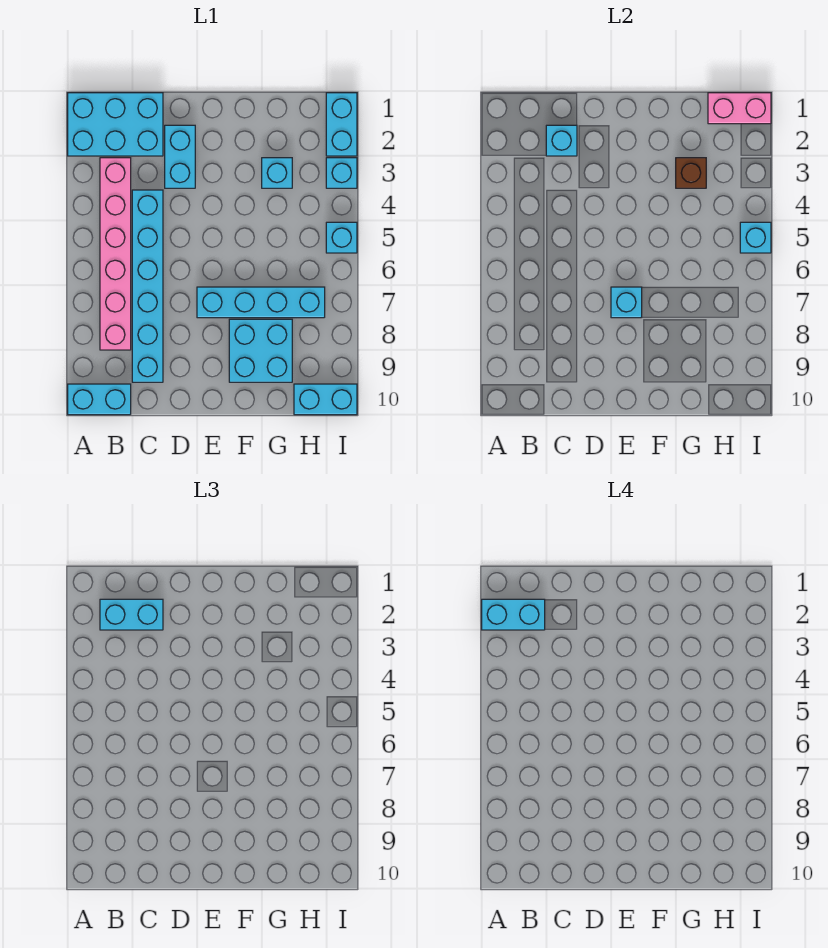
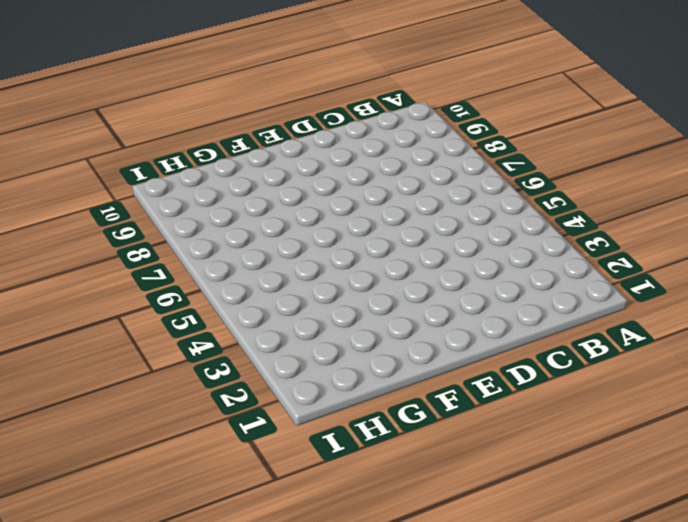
none -> cyan 2x3 brick [68,93,163,156]
none -> cyan 1x2 brick [68,384,131,415]
none -> pink 1x6 brick [100,158,131,350]

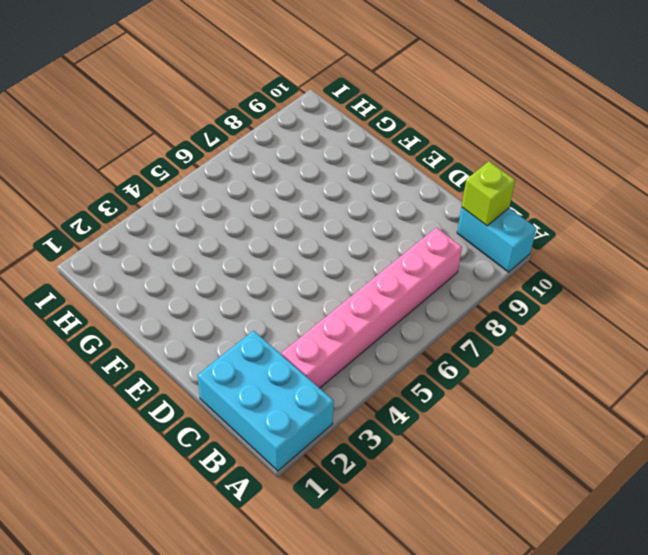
lime 1x1 brick [462,162,515,226] -> none
none -> cyan 1x6 brick [132,190,163,382]
none -> cyan 1x2 brick [165,125,195,188]
none -> cyan 1x4 brick [197,287,325,318]

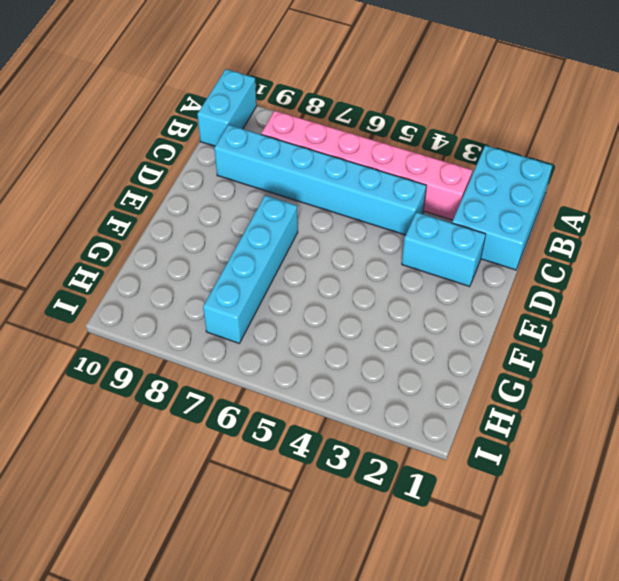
none -> cyan 2x2 brick [229,319,292,382]
none -> cyan 1x1 brick [262,158,292,188]
none -> cyan 1x2 brick [294,384,357,415]

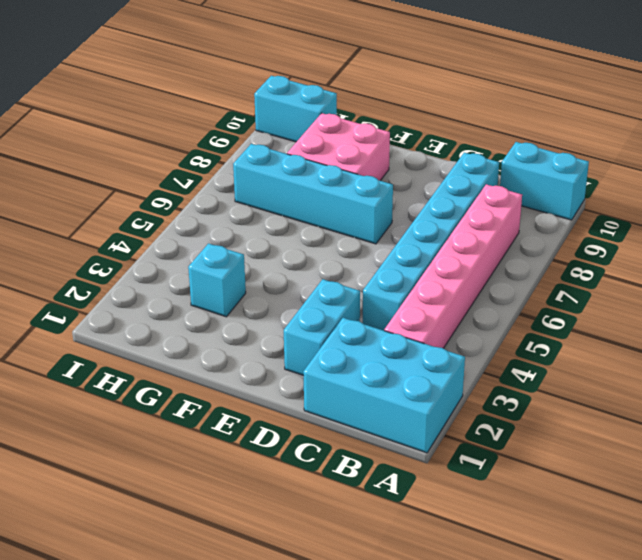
pink 2x2 brick [287,113,390,181] -> cyan 2x2 brick [229,319,292,382]
none -> cyan 1x2 brick [326,93,357,156]
none -> cyan 1x1 brick [326,158,357,188]
none -> cyan 1x1 brick [326,222,357,253]

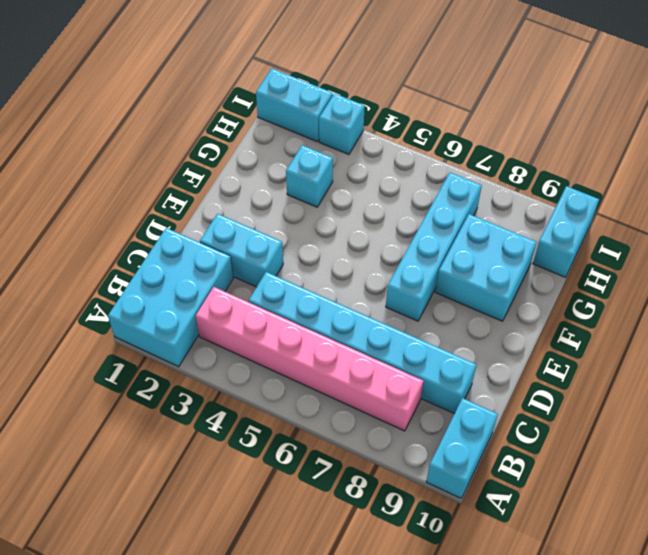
none -> cyan 1x1 brick [326,222,357,253]
none -> cyan 1x1 brick [546,125,577,156]
none -> cyan 1x1 brick [611,287,642,318]

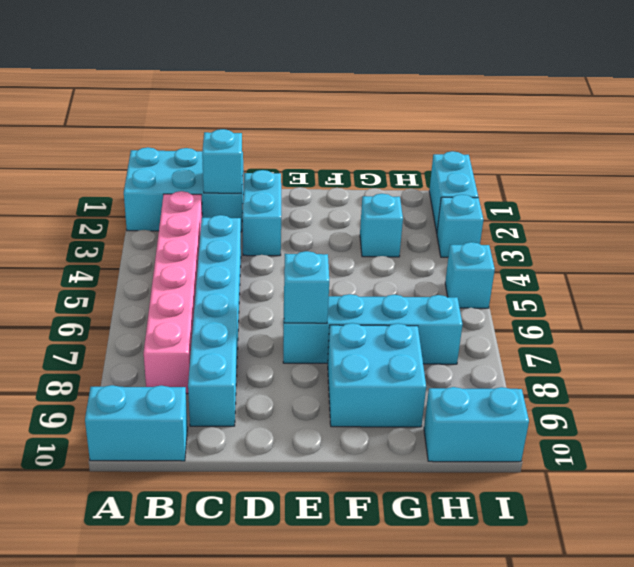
none -> brown 1x1 brick [676,158,706,188]
none -> pink 1x2 brick [708,93,771,124]
none -> cyan 1x1 brick [740,222,771,253]

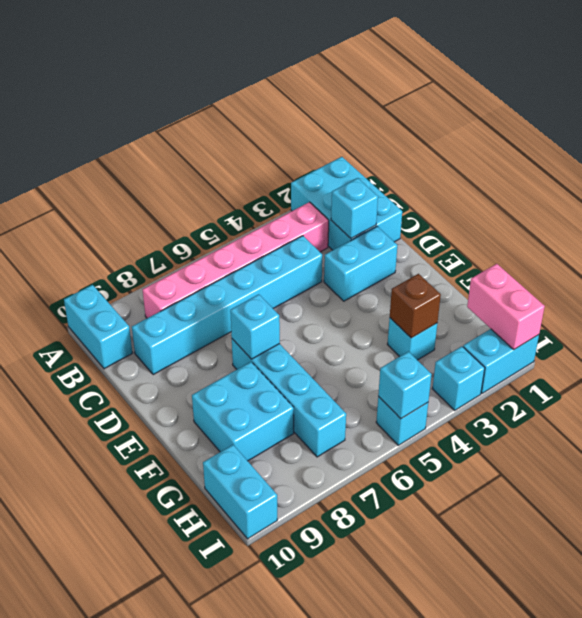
none -> cyan 1x2 brick [100,599,163,630]
none -> cyan 1x2 brick [482,599,545,630]

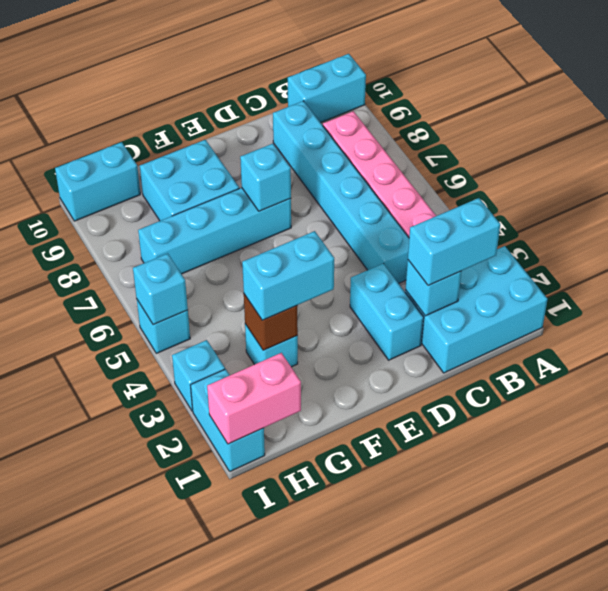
cyan 1x2 brick [242,231,334,320] -> cyan 1x2 brick moved to [482,599,545,630]

